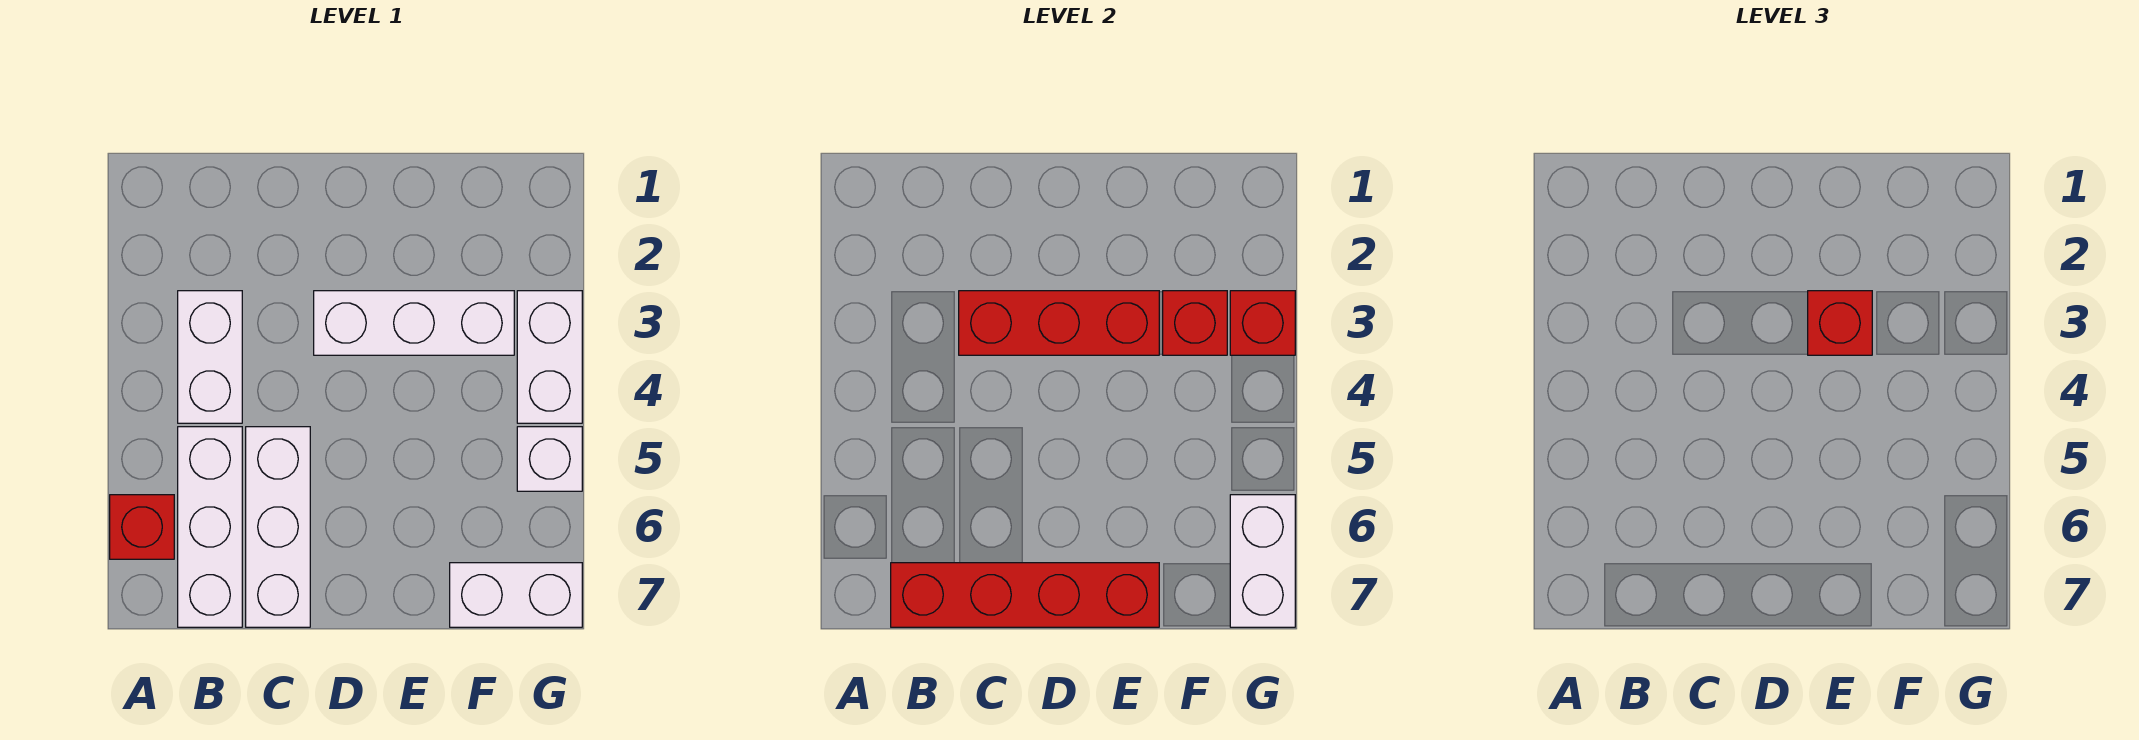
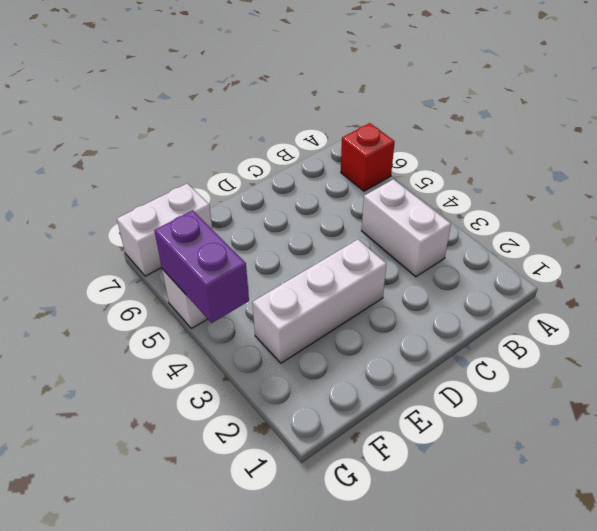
purple 1x2 brick [154,210,249,323] -> none
none -> white 1x3 brick [178,427,242,627]
none -> white 1x3 brick [246,427,310,627]
none -> white 1x2 brick [517,291,582,423]

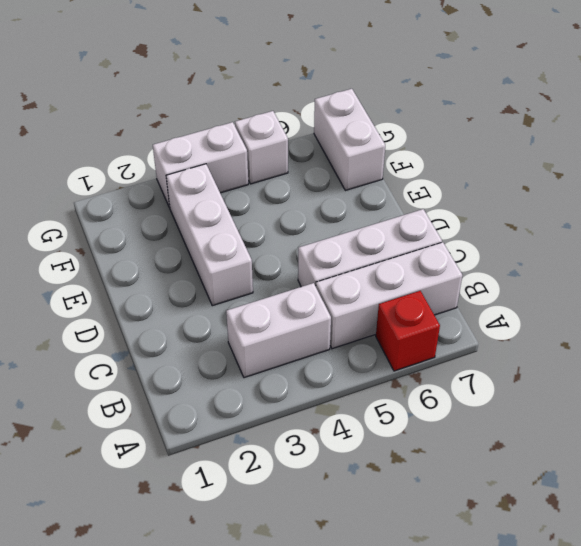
none -> red 1x4 brick [891,563,1159,627]
none -> red 1x3 brick [959,291,1159,355]
none -> red 1x1 brick [1163,291,1227,355]

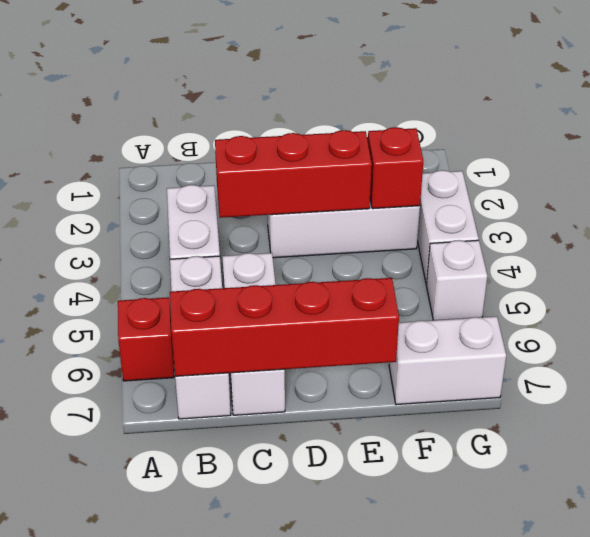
none -> red 1x1 brick [1230,291,1295,355]
none -> white 1x2 brick [1230,495,1295,627]
none -> red 1x1 brick [1808,291,1872,355]

